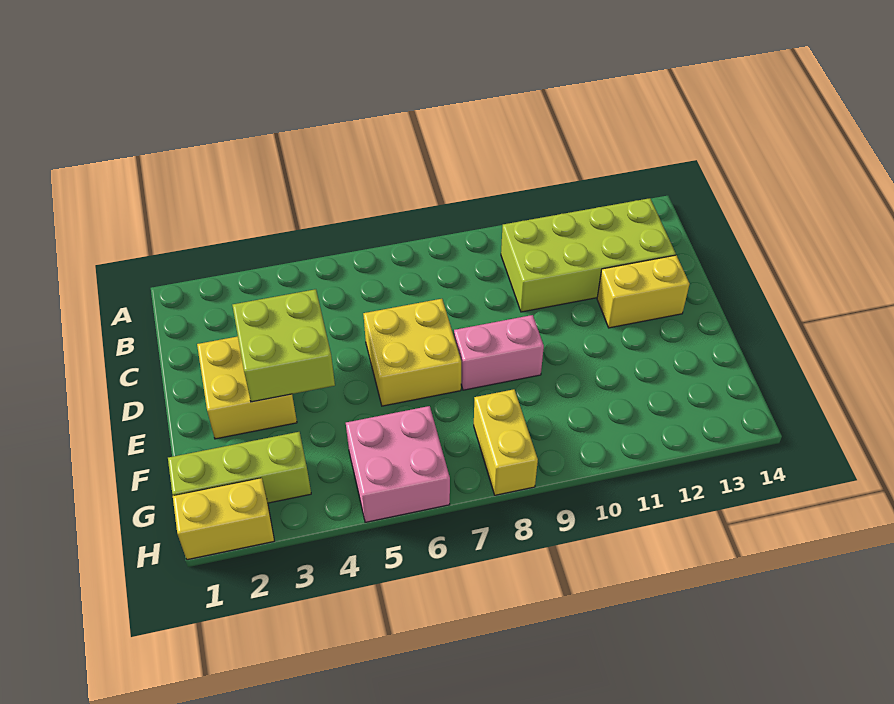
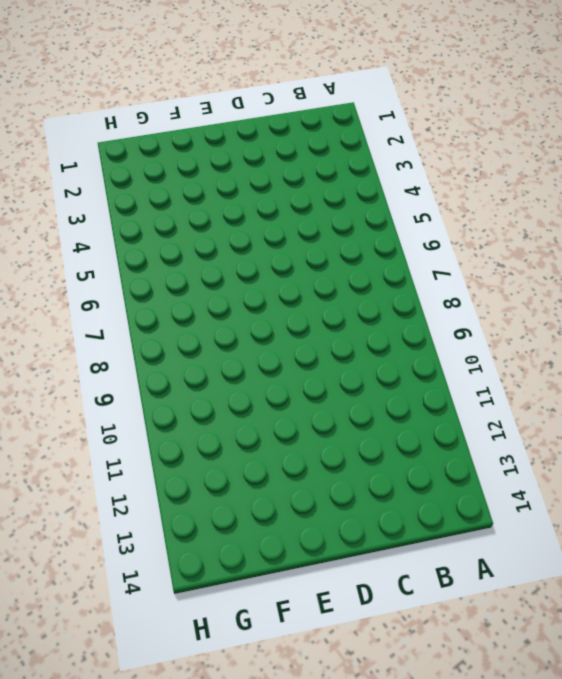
none -> lime 2x4 brick [501,198,676,312]
none -> yellow 2x2 brick [197,336,297,439]

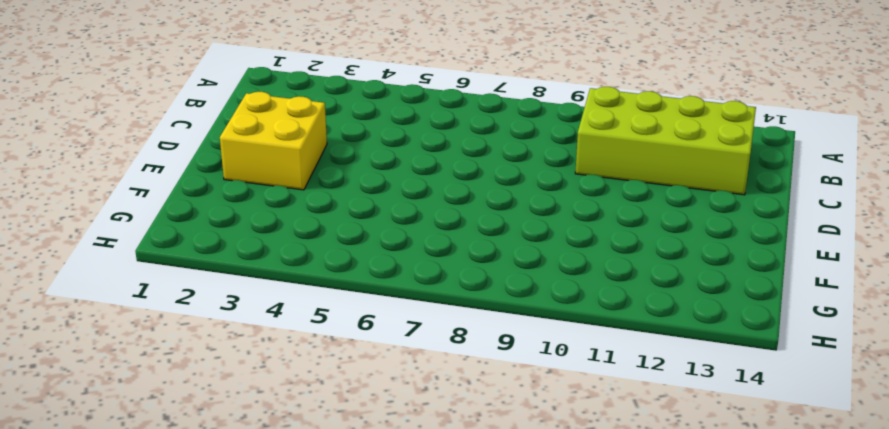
none -> yellow 2x2 brick [363,299,461,406]
none -> yellow 1x2 brick [597,255,689,328]

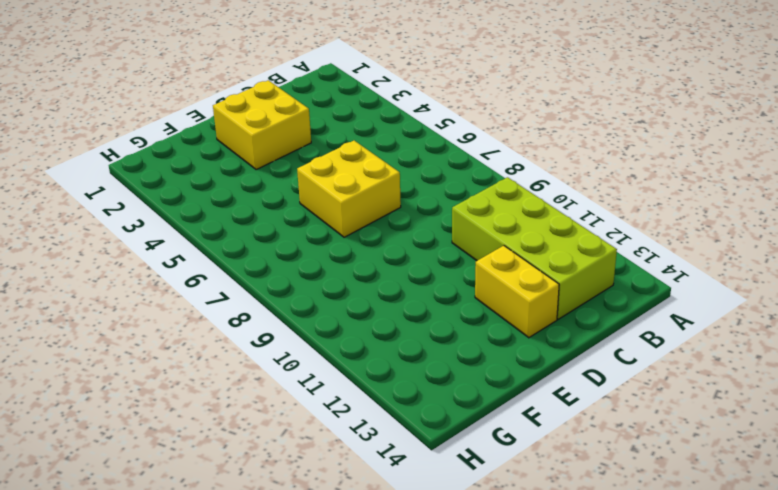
none -> pink 1x2 brick [454,315,544,390]
none -> lime 1x3 brick [168,432,311,503]

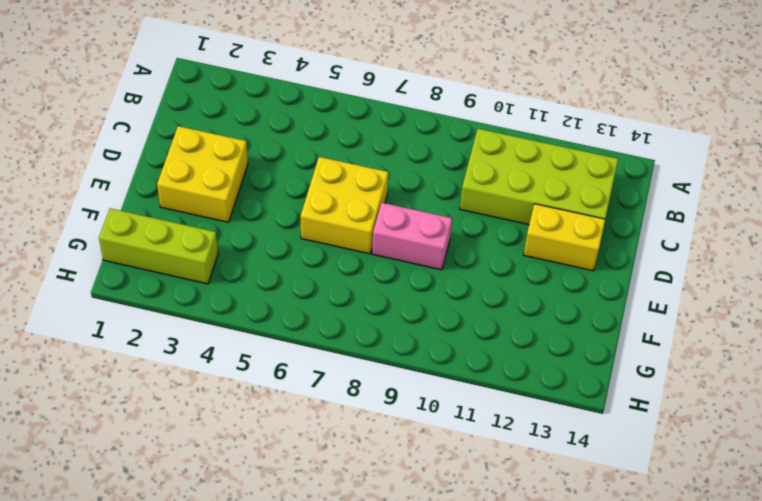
none -> pink 2x2 brick [346,406,450,522]
none -> yellow 1x2 brick [474,389,538,495]

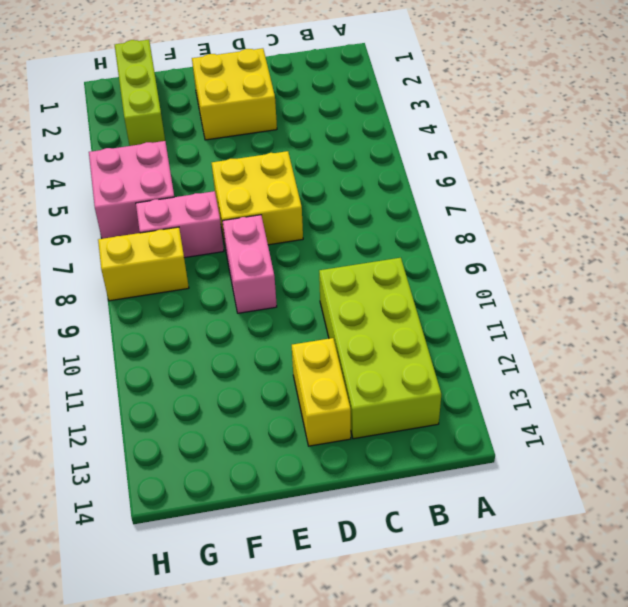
pink 1x2 brick [136,191,224,258] -> none
none -> yellow 1x2 brick [173,478,274,560]
none -> lime 2x2 brick [232,289,335,402]

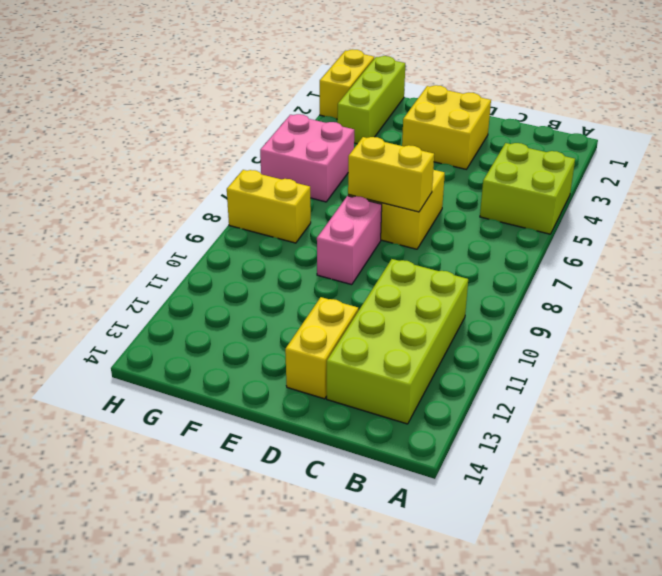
lime 2x2 brick [480,143,575,234] -> lime 2x2 brick moved to [232,289,335,402]
yellow 1x2 brick [348,137,434,212] -> none

